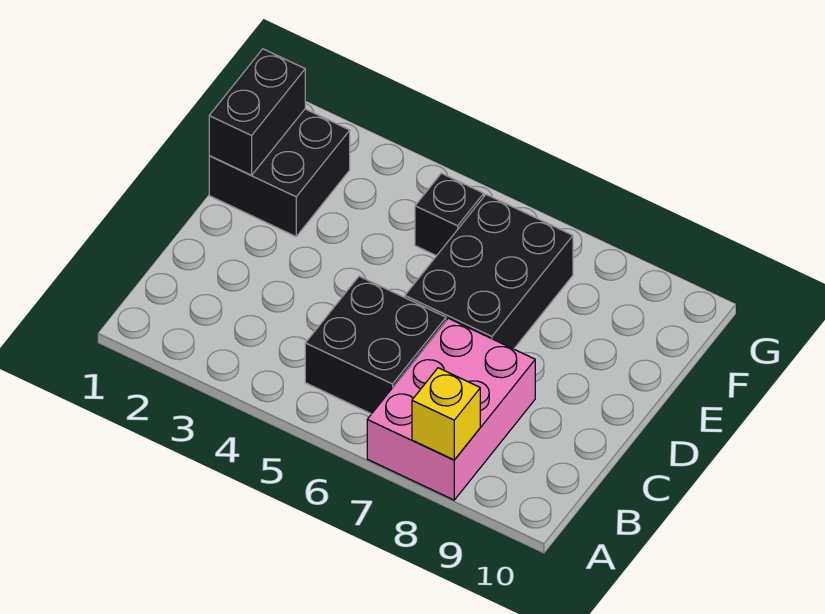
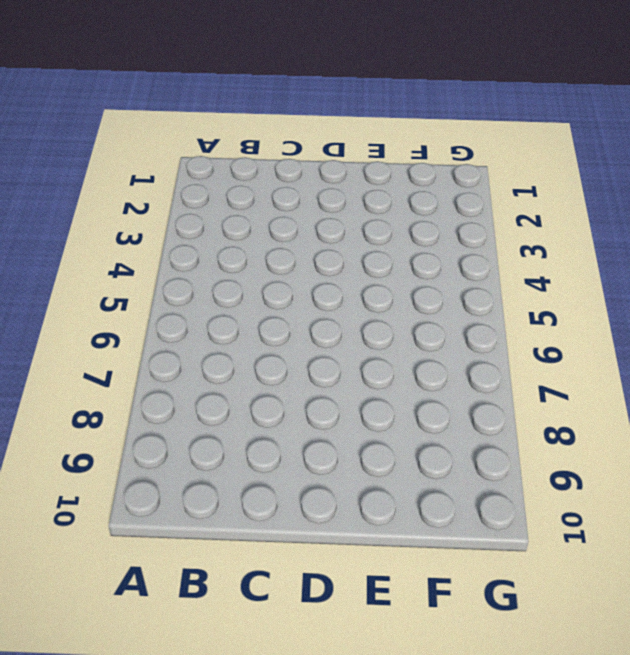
none -> pink 2x3 brick [367,318,535,500]
none -> black 2x2 brick [305,276,446,414]

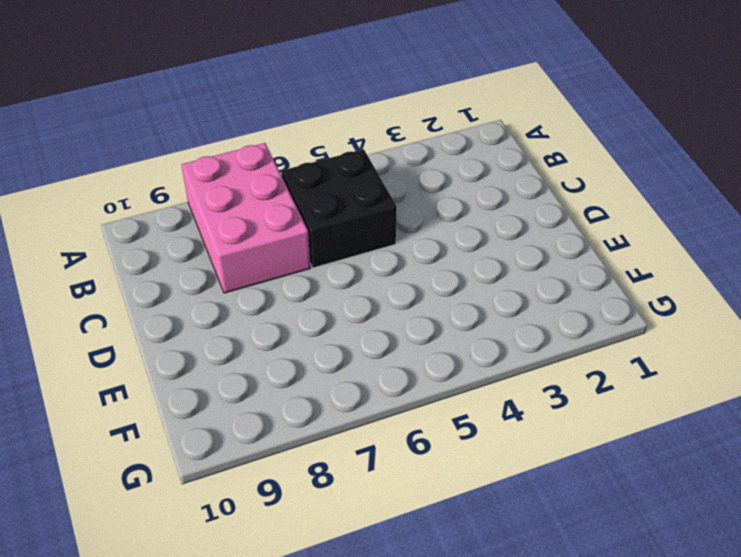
none -> black 2x3 brick [405,195,573,349]
none -> black 2x2 brick [209,109,350,236]

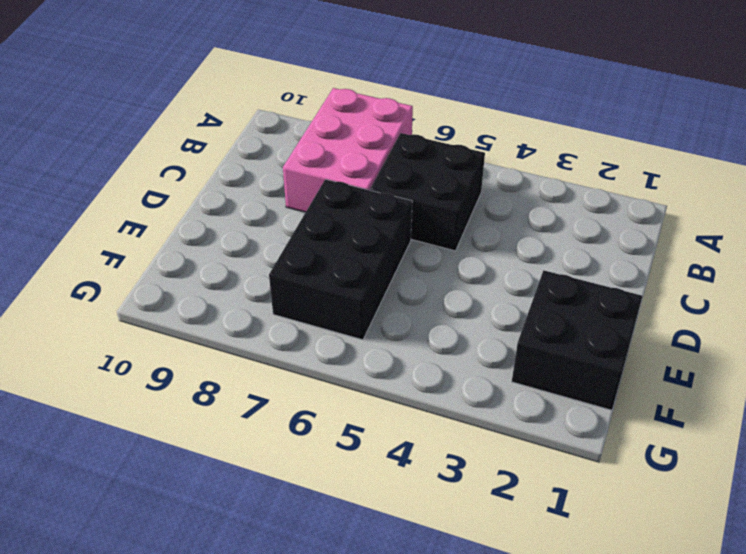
none -> black 1x1 brick [415,173,484,256]
none -> yellow 1x1 brick [412,368,480,460]

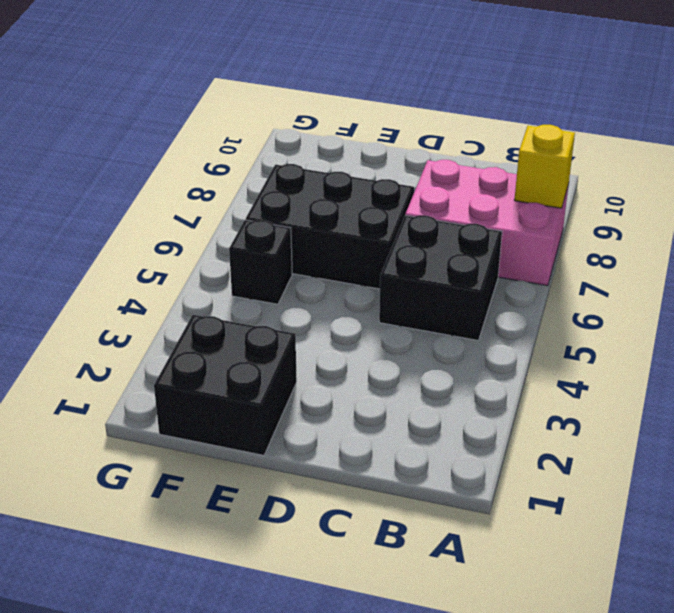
none -> black 1x2 brick [209,49,305,175]

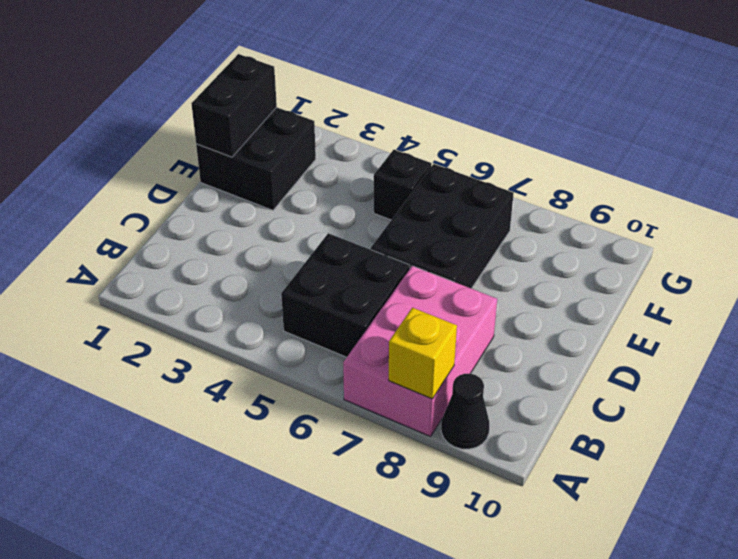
black 1x1 cone [441,374,489,449] -> none

